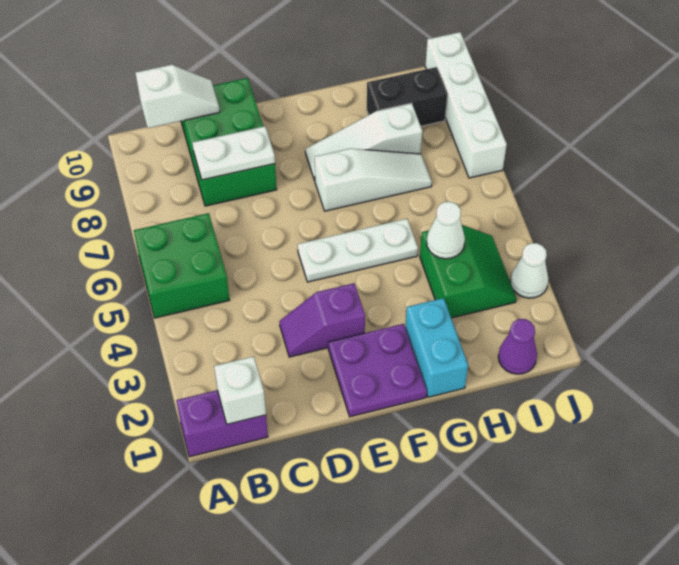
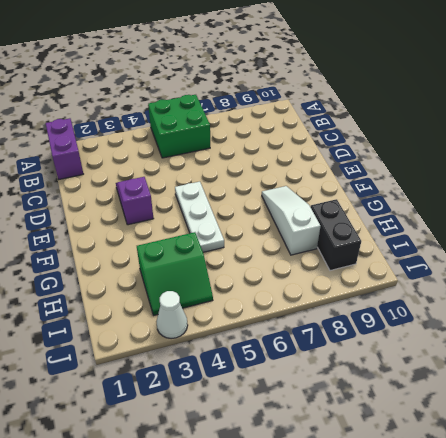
none -> green 2x3 brick [181,78,277,206]
none -> purple 2x2 plate [328,324,427,417]
none -> white 1x3 slope [315,148,432,211]

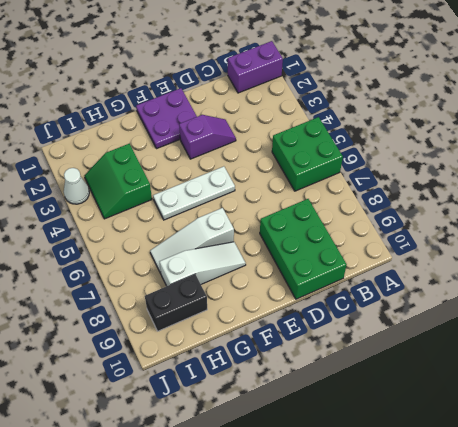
none -> cyan 1x2 brick [405,298,468,397]
none -> purple 1x1 cone [498,319,537,374]
none -> white 1x4 brick [425,32,507,178]

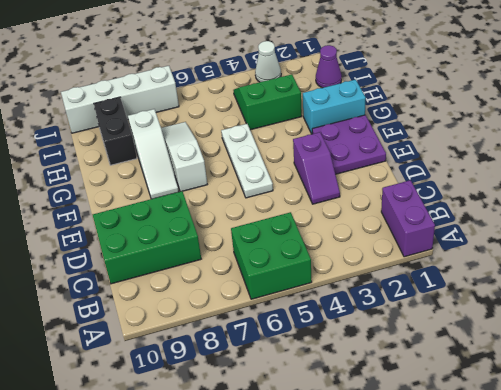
none -> white 1x1 brick [214,356,266,424]
none -> white 1x2 slope [136,65,220,128]
none -> white 1x2 plate [192,126,275,180]

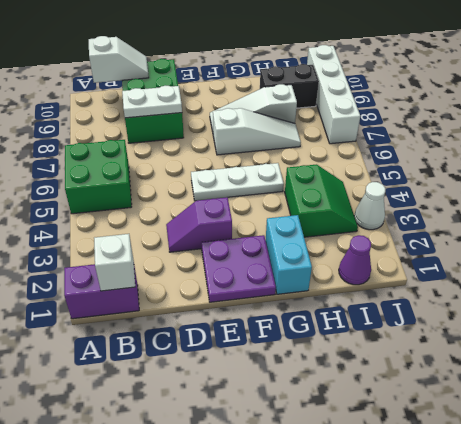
none -> white 1x1 cone [427,202,465,259]

